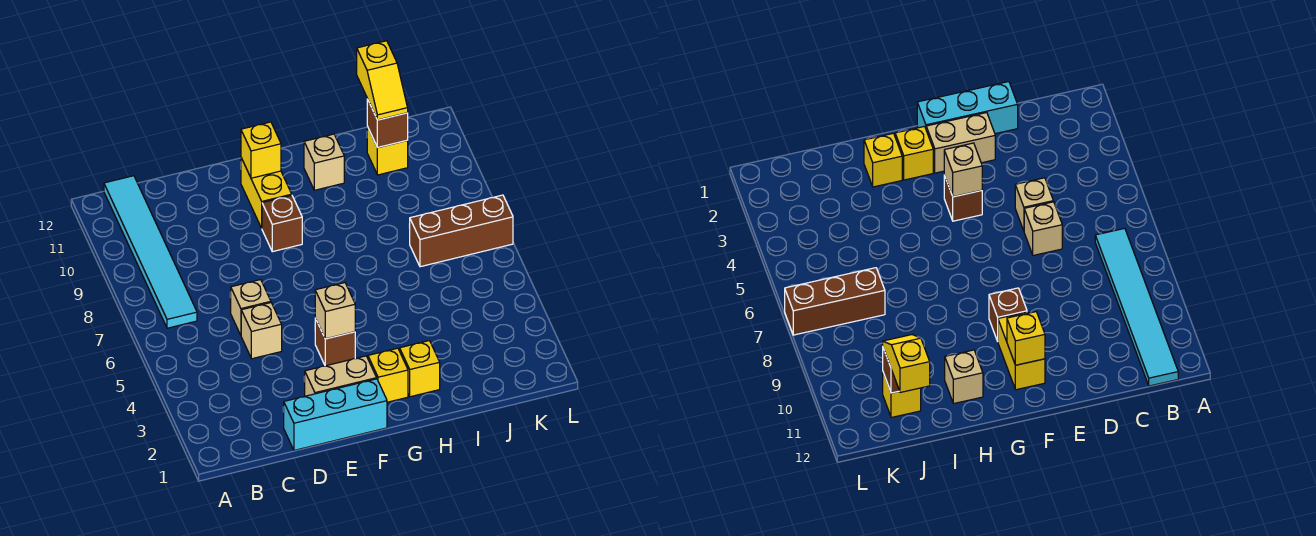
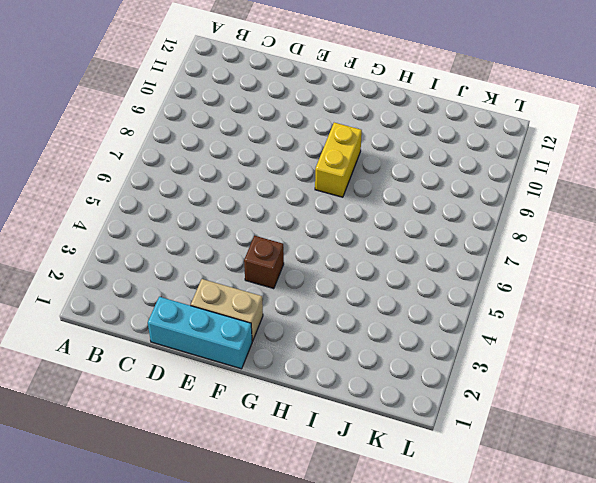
yellow 1x2 brick [315,123,362,197] -> yellow 1x2 brick moved to [241,158,292,228]
none -> cyan 1x6 tile [104,176,197,328]
none -> tan 1x1 brick [241,303,282,359]
none -> tan 1x1 brick [231,280,271,335]

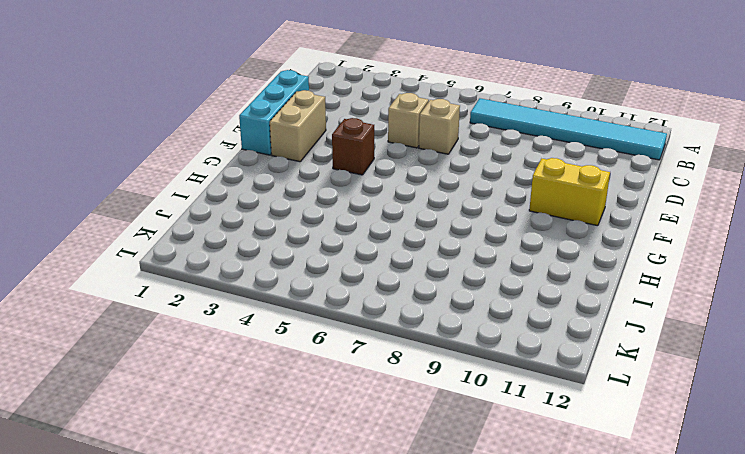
none -> brown 1x1 brick [262,195,302,252]
none -> yellow 1x1 brick [368,348,408,402]
none -> yellow 1x1 brick [400,341,440,397]

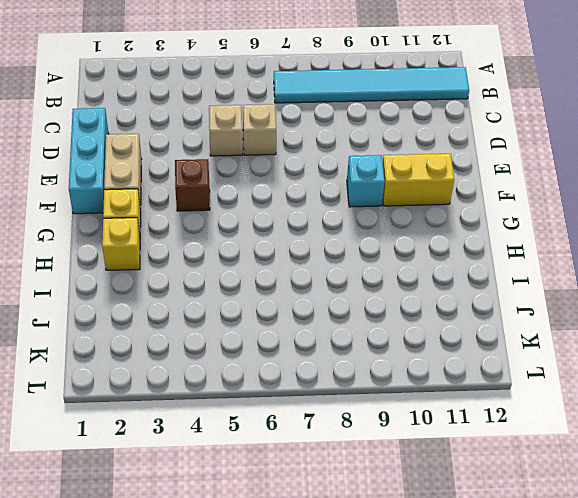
cyan 1x1 brick [347,155,385,207] -> brown 1x1 brick [262,195,302,252]
none -> tan 1x1 brick [304,134,344,190]
none -> brown 1x3 brick [410,195,513,267]
none -> yellow 1x1 brick [367,127,408,175]

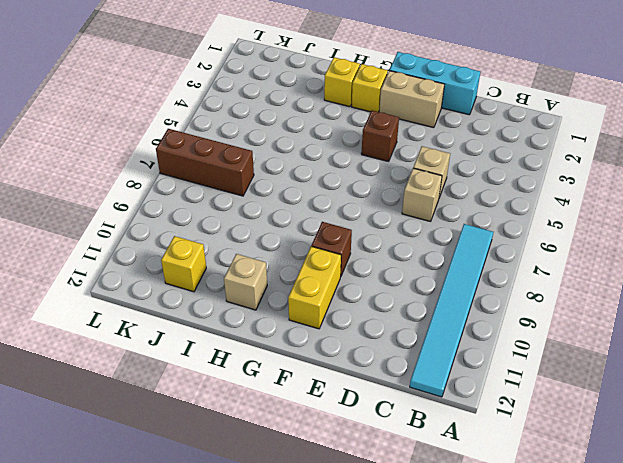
none -> tan 1x1 brick [315,283,355,339]
none -> yellow 1x1 brick [241,122,281,178]
none -> brown 1x1 brick [367,99,408,148]

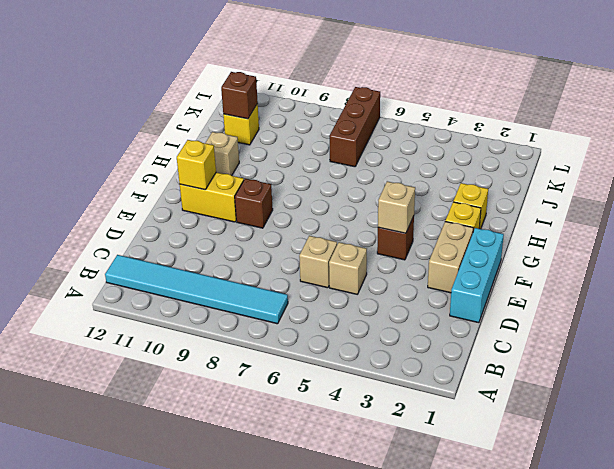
none -> yellow 1x2 slope [357,41,408,120]

